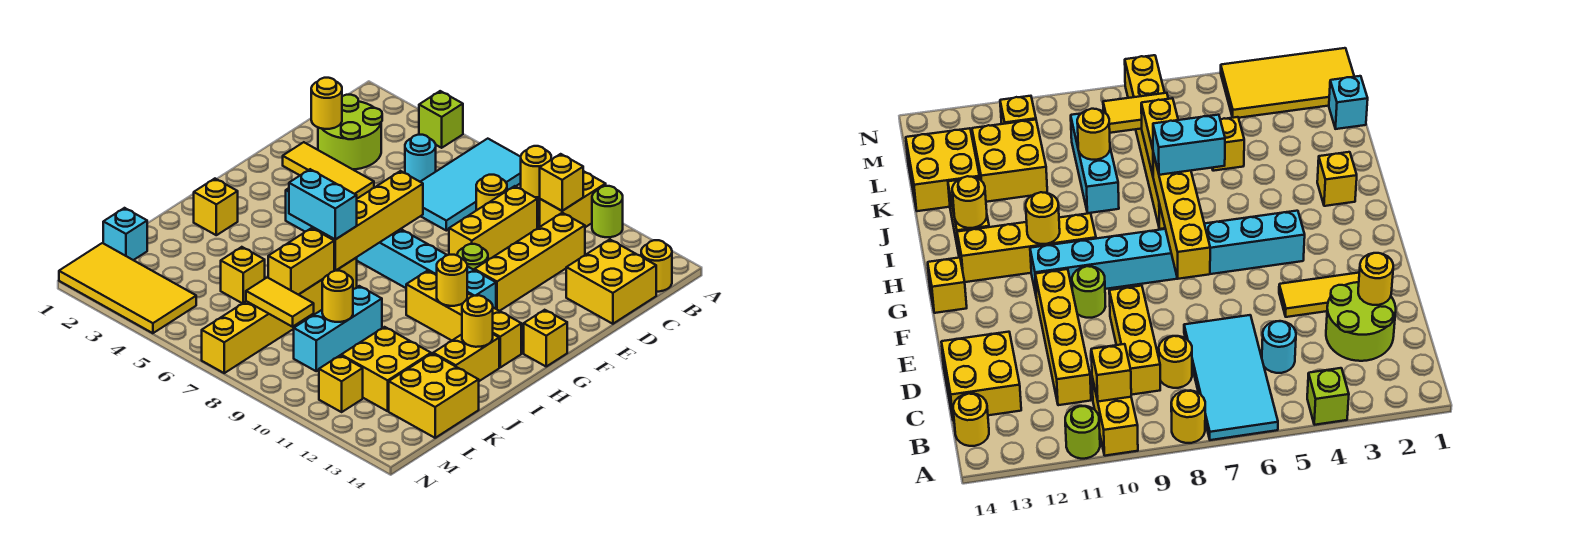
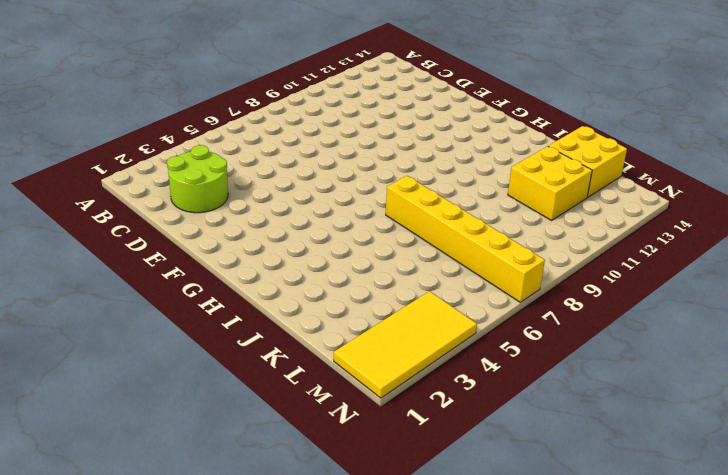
none -> lime 1x1 brick [419,91,463,148]
none -> cyan 2x4 tile [421,139,521,231]
none -> yellow 1x1 round brick [521,146,551,197]
none -> yellow 1x2 brick [540,171,606,227]

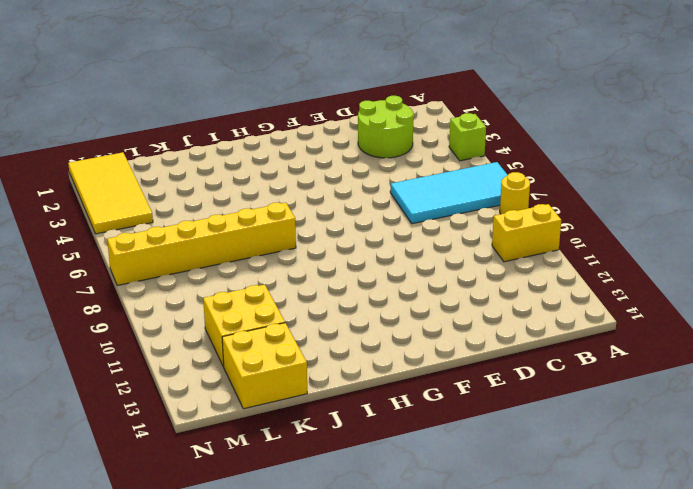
none -> lime 1x1 round brick [592,186,623,237]
none -> yellow 1x1 round brick [641,240,672,292]
none -> cyan 1x1 round brick [405,135,436,182]
none -> yellow 1x1 round brick [476,175,507,210]

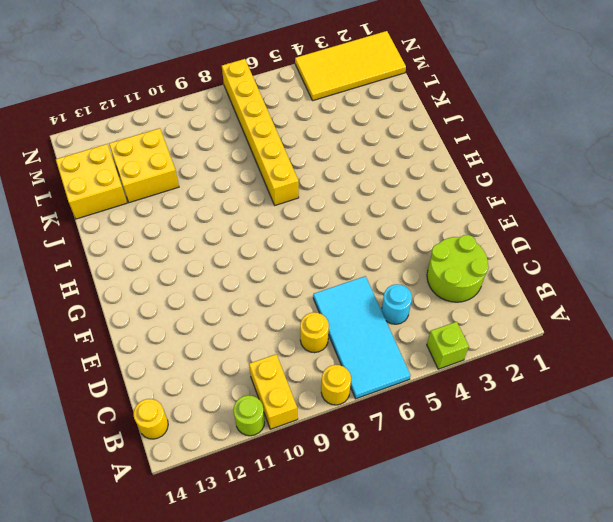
none -> yellow 1x3 brick [449,186,537,260]
none -> yellow 1x4 brick [474,213,585,311]
none -> yellow 2x2 brick [566,239,656,324]
none -> yellow 1x3 tile [283,142,374,198]

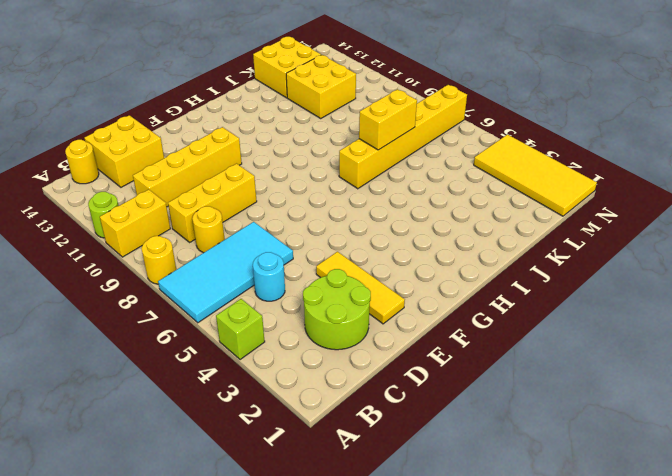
none -> lime 1x1 round brick [457,244,488,270]
none -> cyan 1x8 brick [286,188,496,309]
none -> yellow 1x1 brick [524,310,567,366]
none -> yellow 1x4 brick [406,271,521,367]

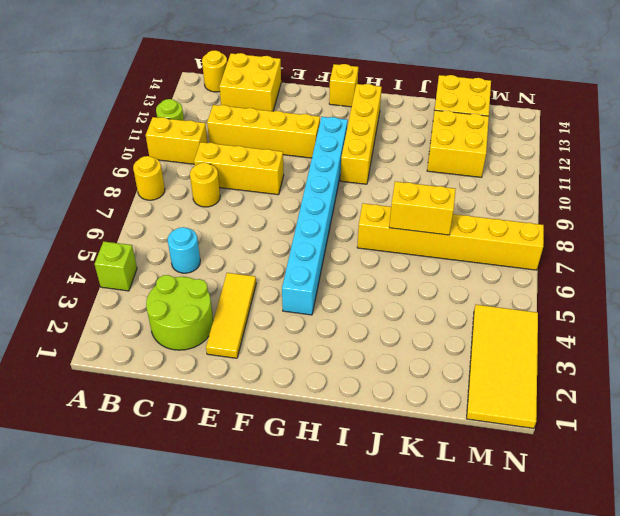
none -> cyan 2x4 tile [421,139,521,231]
none -> lime 1x1 round brick [457,244,488,270]
none -> yellow 1x1 brick [194,179,238,235]
none -> yellow 1x2 brick [433,334,499,381]

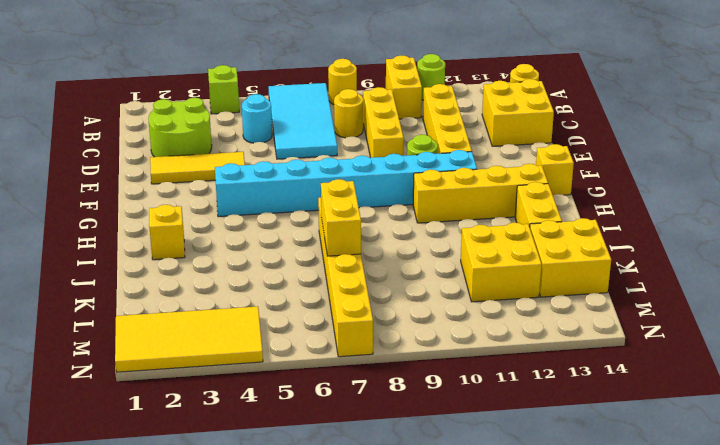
none -> cyan 1x3 brick [294,286,382,371]
none -> yellow 1x1 brick [221,247,265,304]
none -> cyan 1x1 brick [103,208,147,260]
none -> yellow 1x1 brick [319,355,363,412]

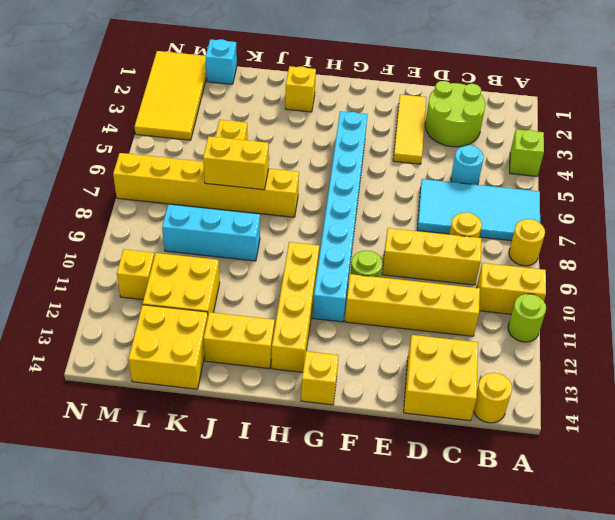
none -> yellow 1x1 brick [540,154,583,211]
none -> yellow 1x1 round brick [311,78,342,129]
none -> yellow 1x4 brick [313,171,423,271]
none -> yellow 1x1 round brick [437,255,467,306]

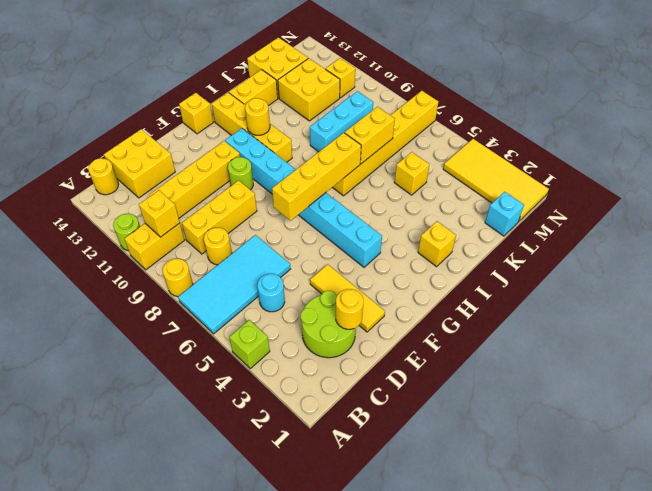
none -> yellow 1x1 round brick [462,295,493,347]
none -> yellow 1x1 round brick [322,270,353,322]
none -> yellow 1x2 tile [246,277,314,327]
none -> cyan 1x2 brick [289,169,357,240]

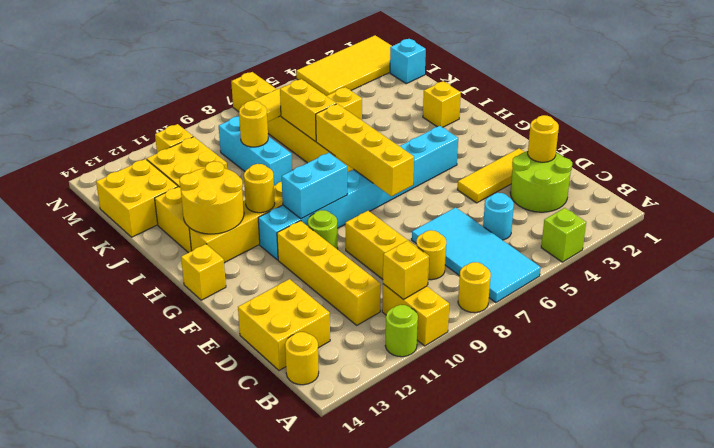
cyan 1x2 brick [282,153,347,219] -> cyan 1x2 brick moved to [289,169,357,240]
yellow 2x2 round brick [179,161,244,234] -> yellow 1x1 round brick [462,295,493,347]

